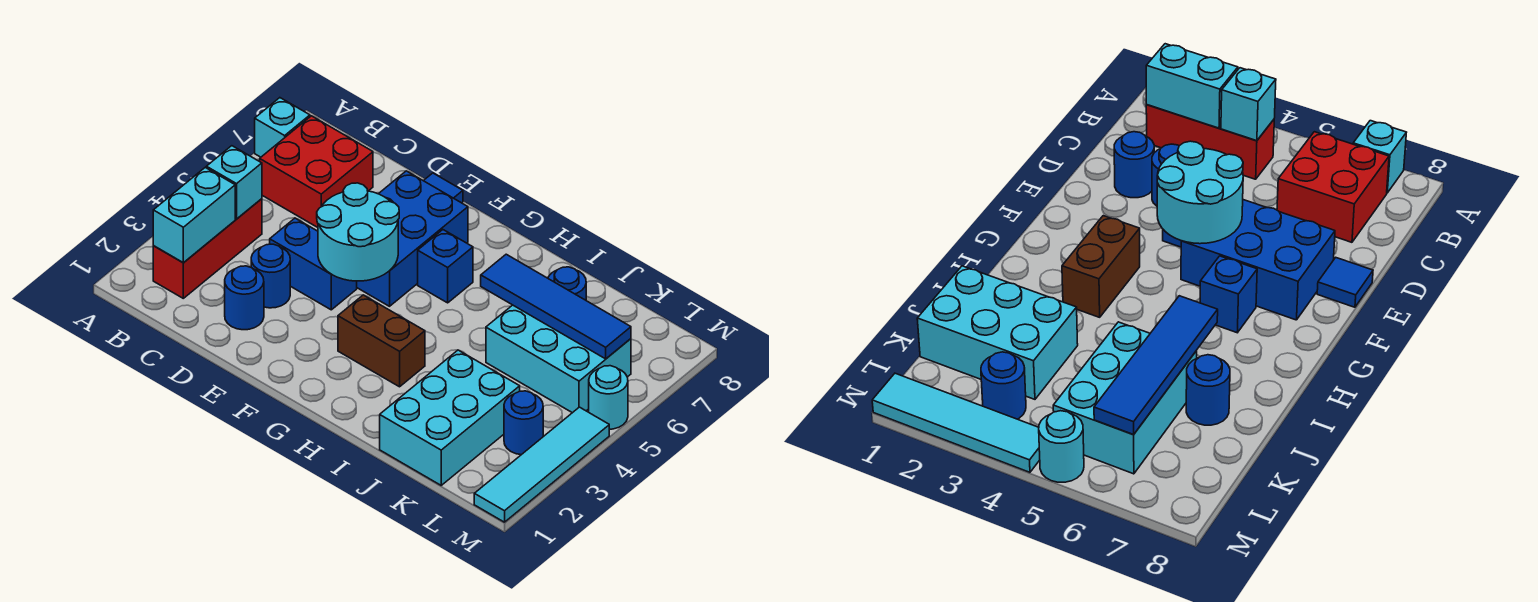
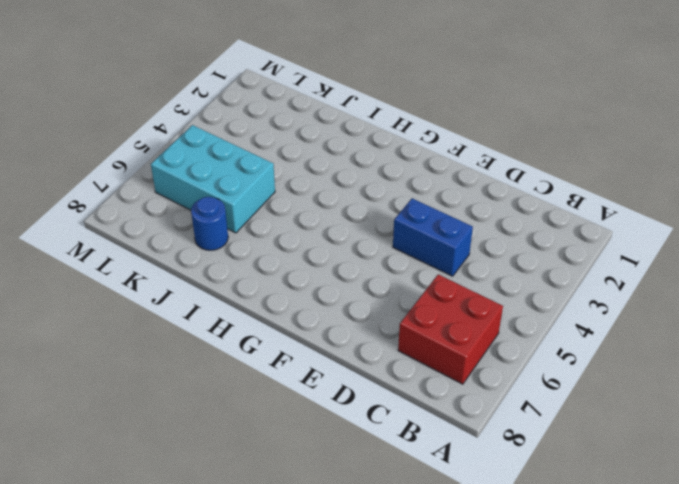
none -> cyan 1x1 brick [255,98,310,157]
none -> red 1x3 brick [153,199,262,298]
none -> blue 1x1 round brick [225,266,264,330]

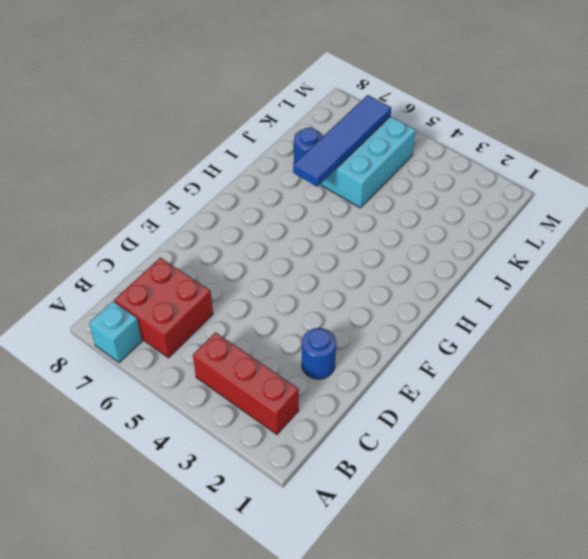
none -> blue 1x1 round brick [251,244,290,308]
none -> blue 1x2 brick [270,218,357,310]
none -> blue 2x3 brick [357,171,468,306]

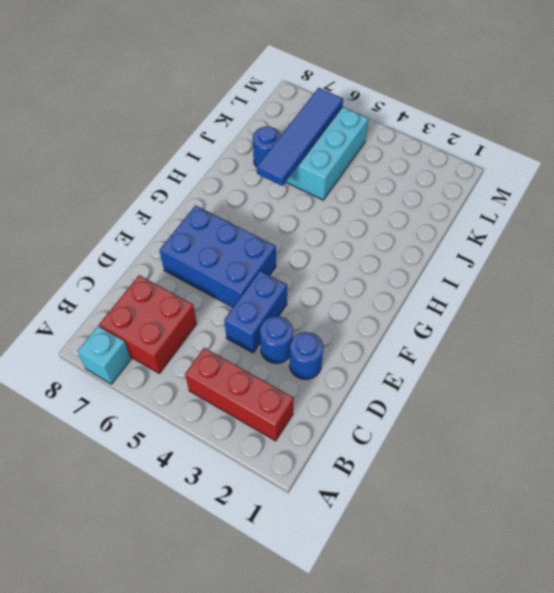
none -> blue 1x1 tile [424,173,463,203]
none -> brown 1x2 brick [338,295,425,387]
none -> blue 1x1 brick [418,230,473,303]

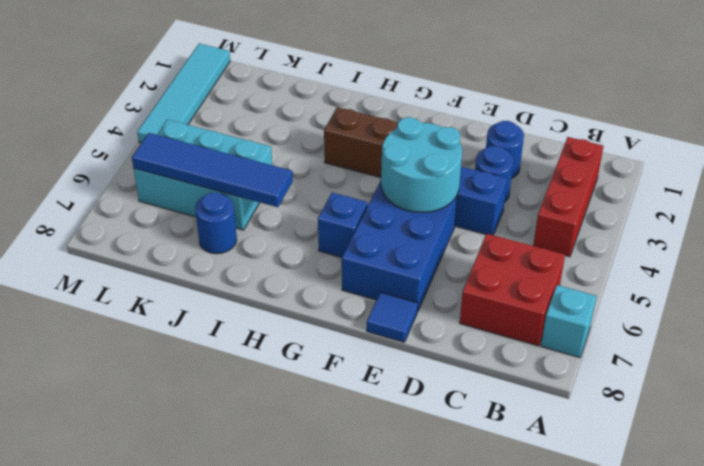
none -> cyan 2x3 brick [380,350,520,485]
none -> blue 1x1 round brick [504,391,543,455]
none -> cyan 1x1 round brick [589,366,628,429]

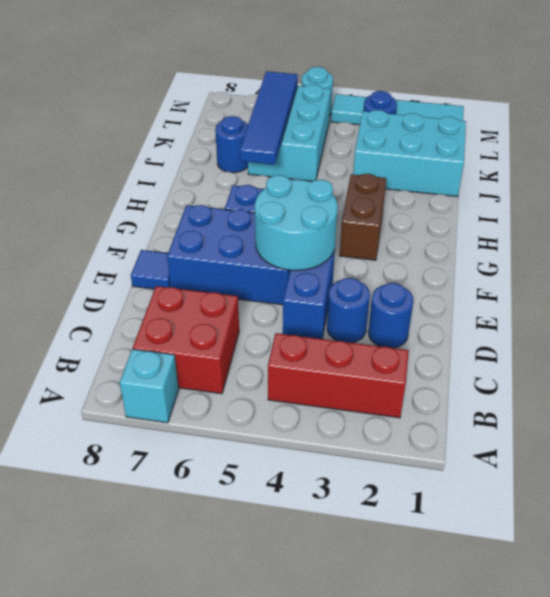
none -> cyan 1x2 brick [153,167,235,263]
none -> cyan 1x1 brick [206,146,262,219]

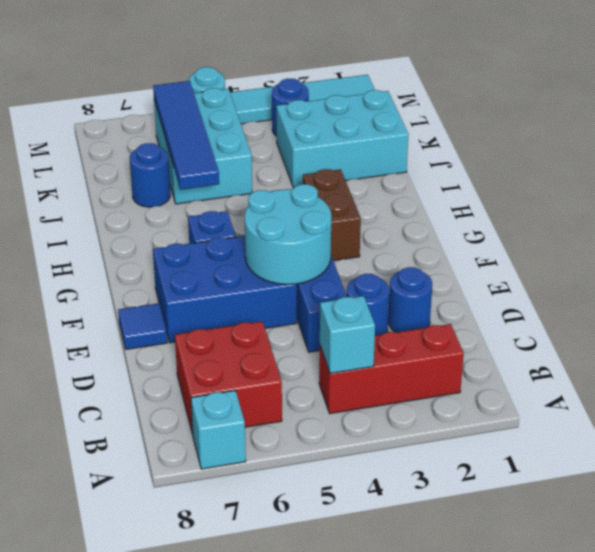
none -> cyan 1x2 brick [153,167,235,263]

